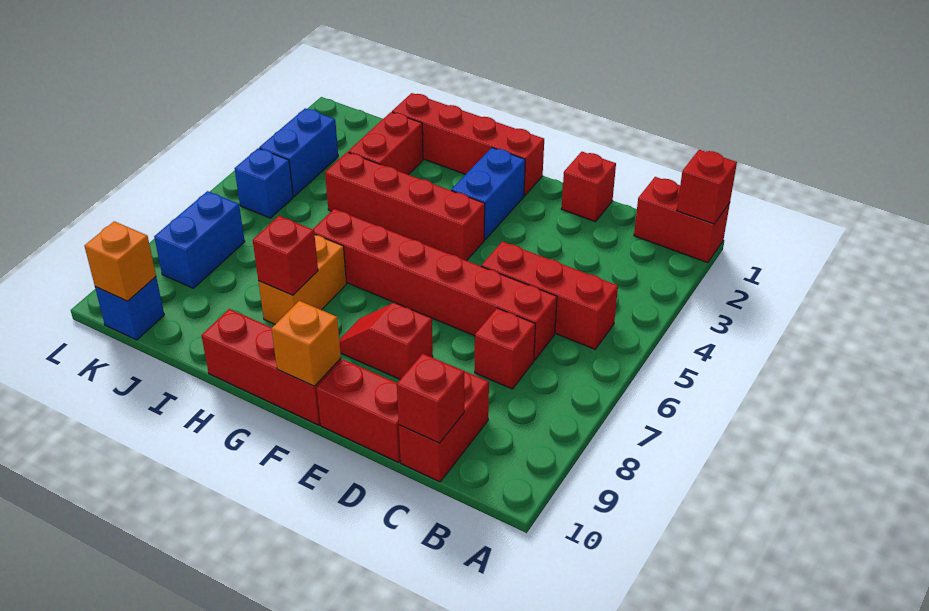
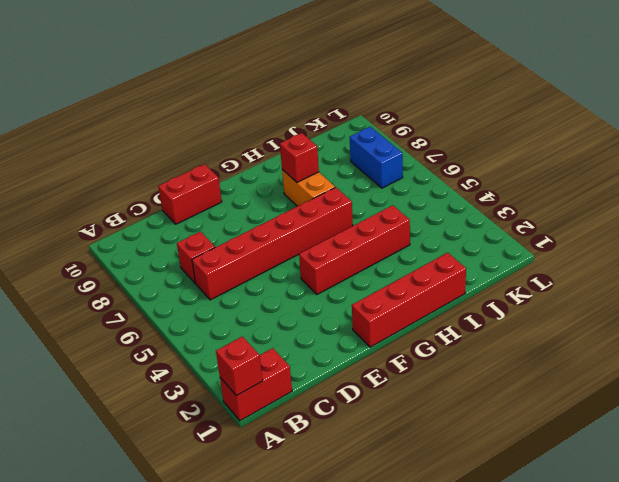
none -> red 1x3 brick [481,242,618,349]
none -> red 1x2 brick [399,371,489,482]
none -> red 1x1 brick [561,152,616,222]

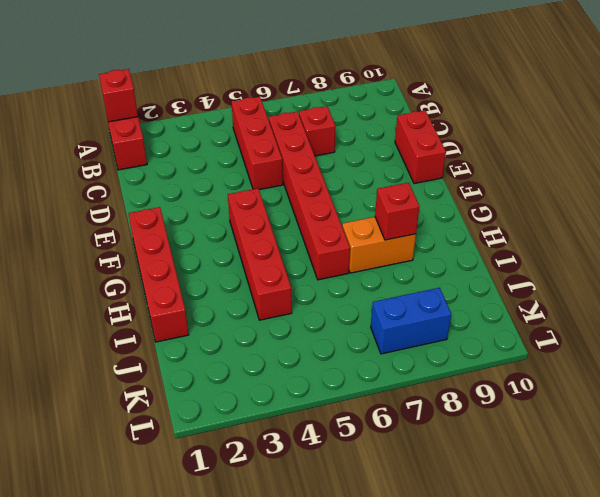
none -> red 1x2 brick [399,371,489,482]
none -> red 1x1 brick [561,152,616,222]
none -> red 1x2 slope [339,303,433,379]

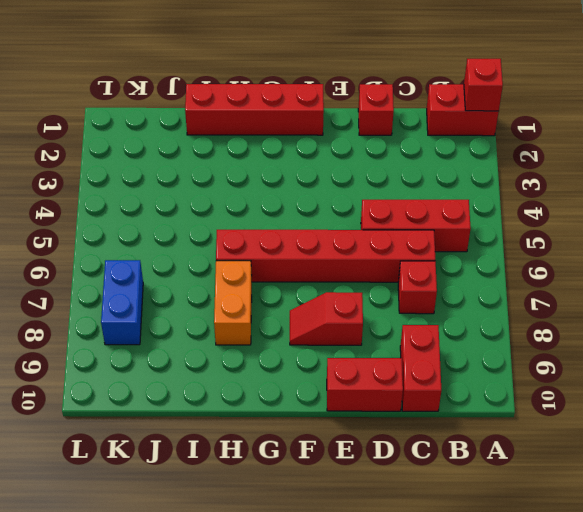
none -> blue 1x2 brick [451,148,525,240]
none -> red 1x4 brick [325,152,485,261]
none -> red 1x3 brick [201,309,341,425]

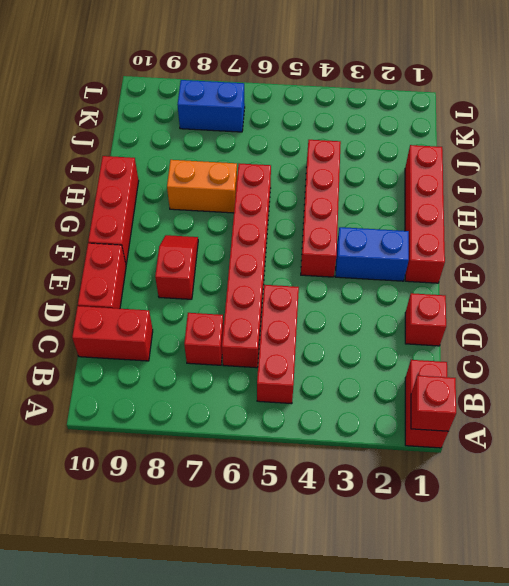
none -> red 1x2 brick [348,112,423,175]
none -> blue 1x2 brick [259,108,338,196]
none -> blue 1x1 brick [235,148,293,218]

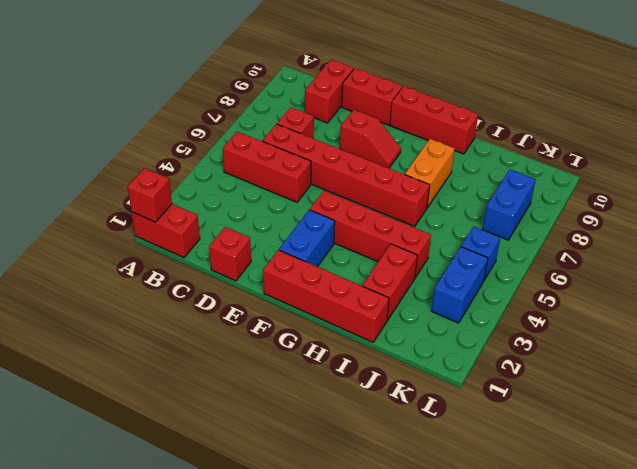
none -> blue 1x1 brick [95,277,164,340]
none -> red 1x1 brick [397,354,464,443]
none -> orange 1x1 brick [271,301,341,386]

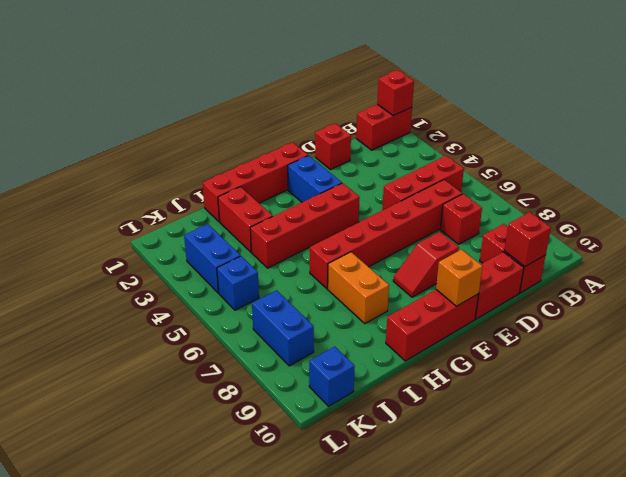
none -> red 1x1 brick [253,216,318,295]
none -> orange 1x1 brick [85,221,156,301]

